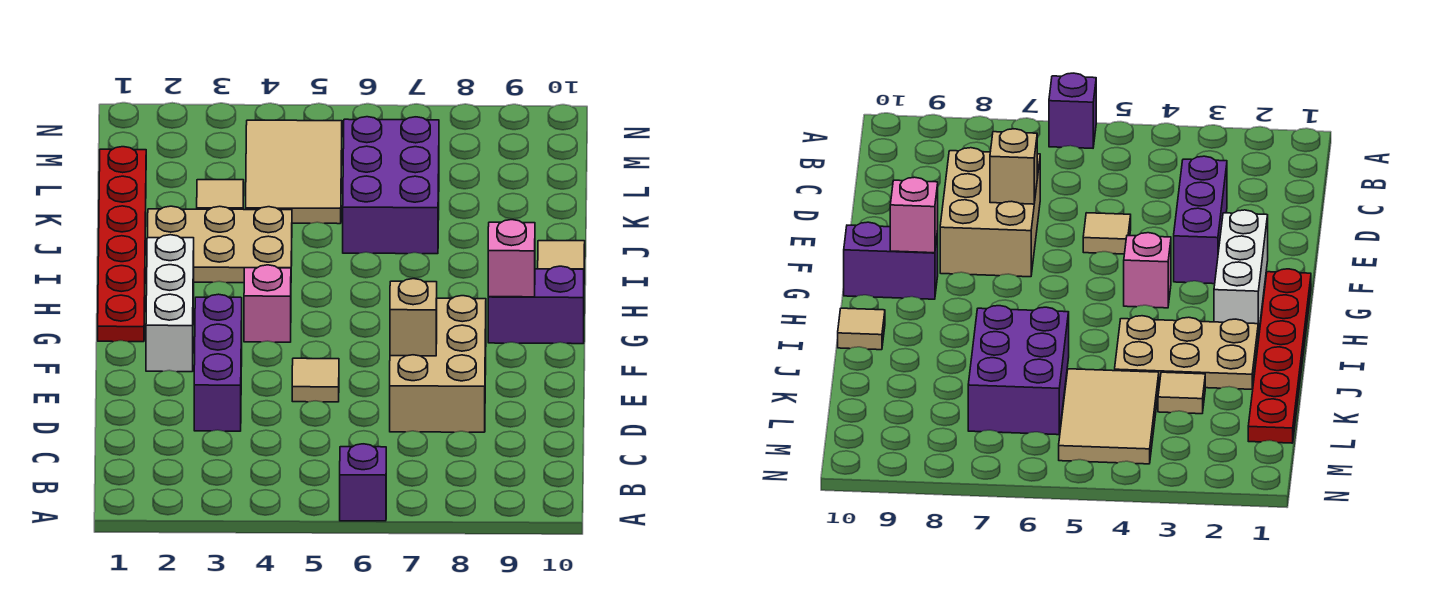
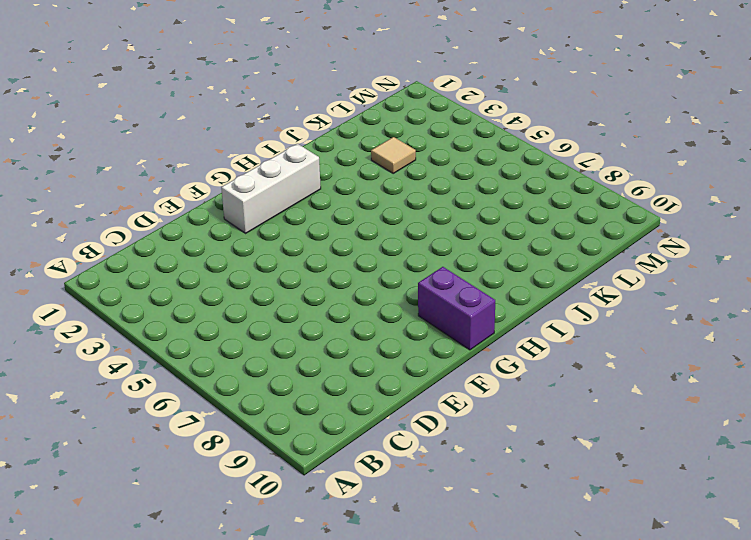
none -> purple 1x1 brick [340,444,386,521]
none -> purple 1x3 brick [194,294,242,431]
none -> tan 2x3 brick [390,296,486,432]

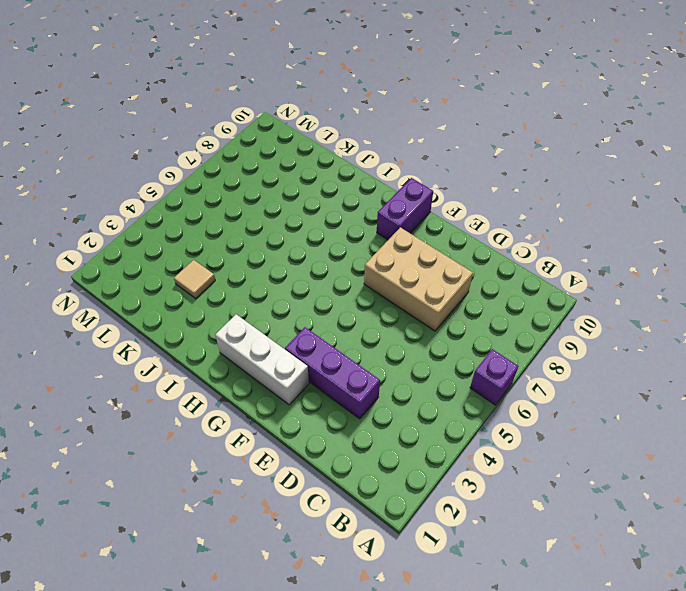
none -> tan 1x1 tile [292,358,339,402]
none -> red 1x6 plate [98,147,146,342]
none -> pink 1x1 brick [244,265,291,342]

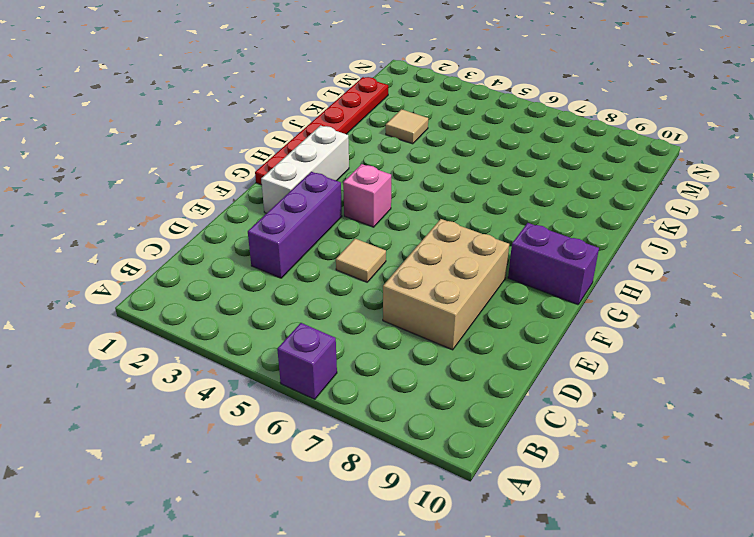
none -> tan 2x3 plate [148,206,292,283]
none -> tan 1x1 tile [538,241,585,269]
none -> purple 2x3 brick [343,117,439,254]

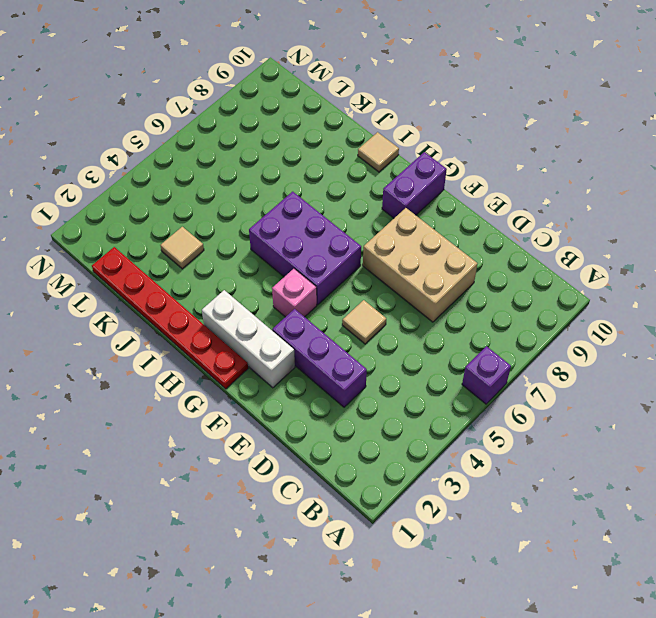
purple 2x3 brick [249,192,361,305] -> purple 2x3 brick moved to [343,117,439,254]
none -> tan 2x3 plate [148,206,292,283]
none -> tan 2x3 tile [246,120,342,224]
none -> tan 1x1 brick [390,279,437,356]

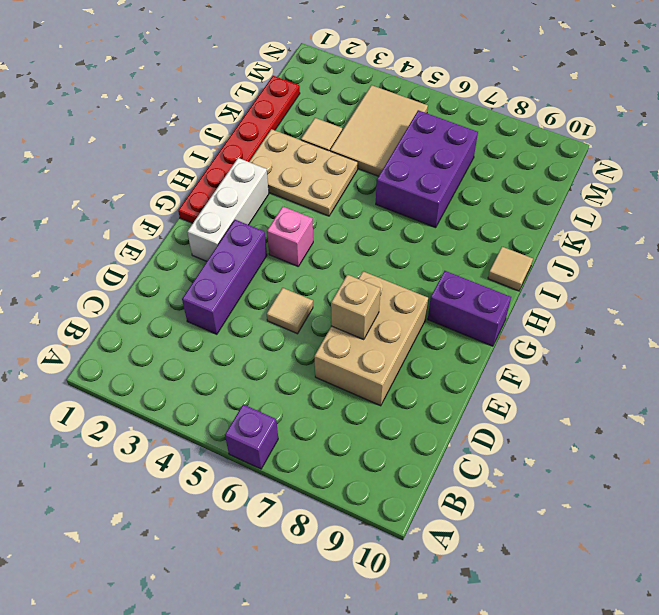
none -> pink 1x1 brick [488,220,535,297]

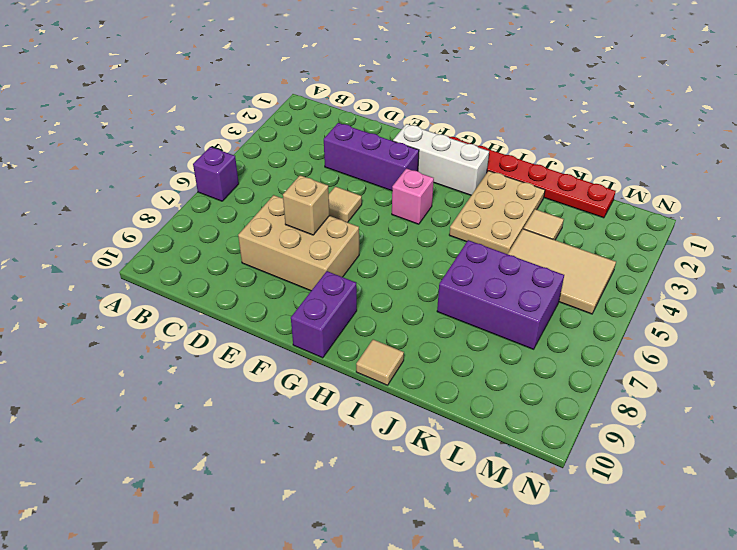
none -> pink 1x1 brick [488,220,535,297]

